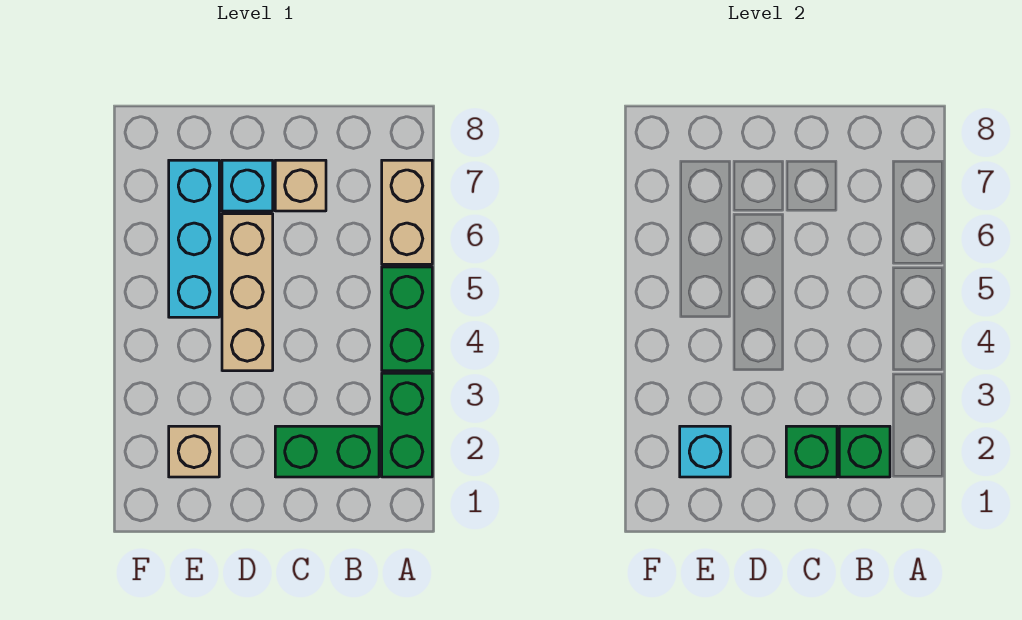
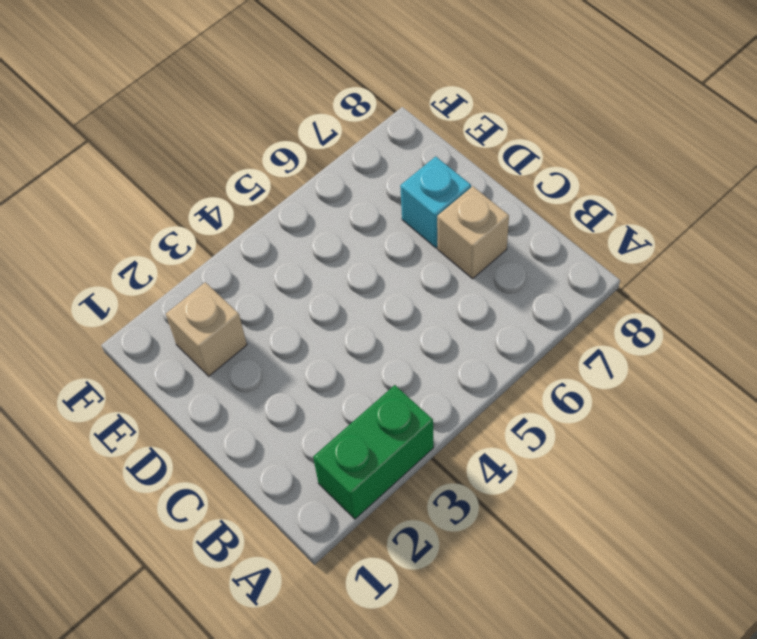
none -> green 1x2 brick [382,267,432,371]
none -> tan 1x2 brick [382,160,432,264]
none -> green 1x2 brick [275,426,379,477]

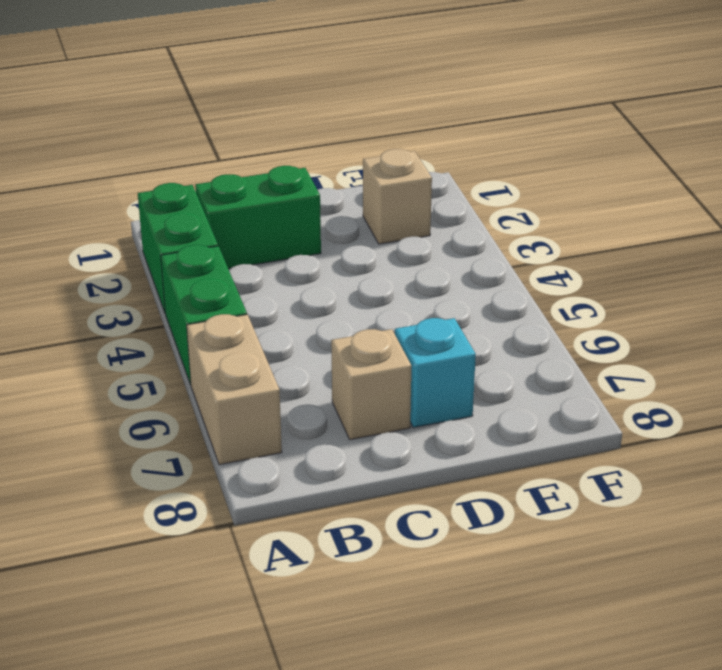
none -> tan 1x3 brick [222,214,273,371]
none -> cyan 1x3 brick [169,160,219,317]
none -> green 1x1 brick [839,426,890,477]

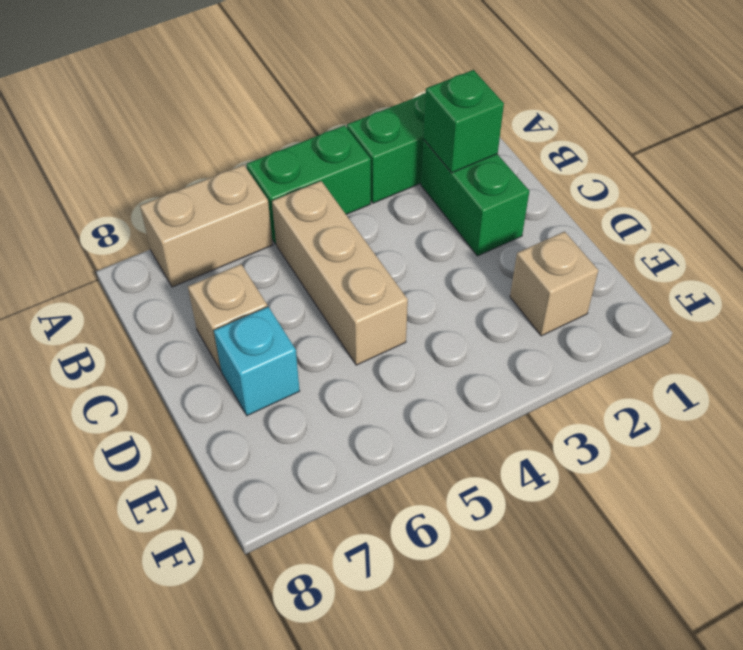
tan 1x3 brick [272,181,408,365] -> tan 1x3 brick turned to [222,214,273,371]
none -> cyan 1x3 brick [169,160,219,317]
none -> green 1x1 brick [786,426,837,477]
none -> cyan 1x1 brick [680,426,730,477]

